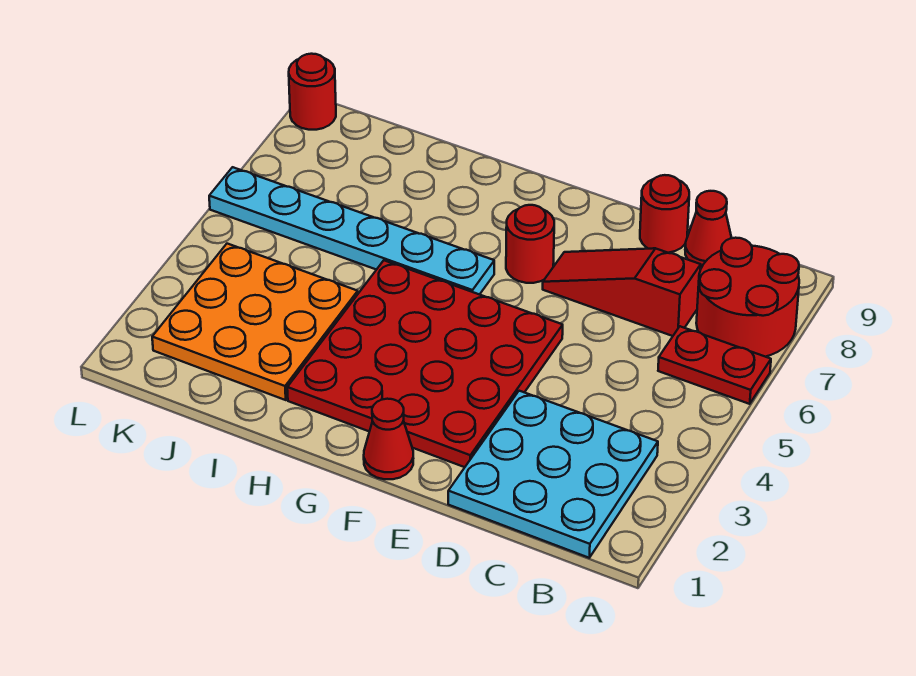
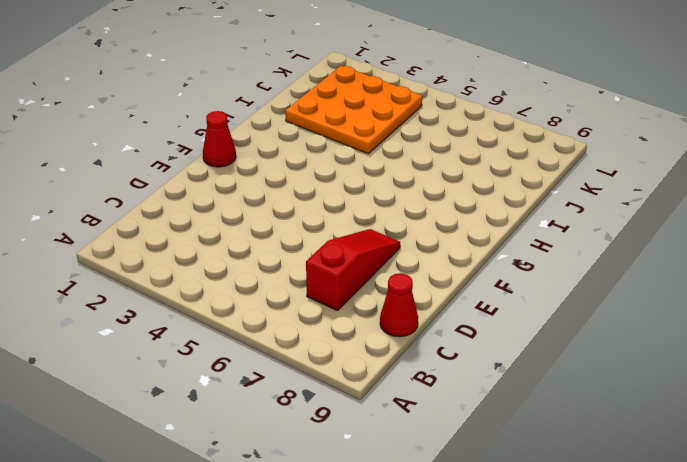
none -> red 1x2 plate [658,326,771,404]
none -> red 2x2 round brick [696,238,799,357]
none -> cyan 3x3 plate [448,391,658,558]

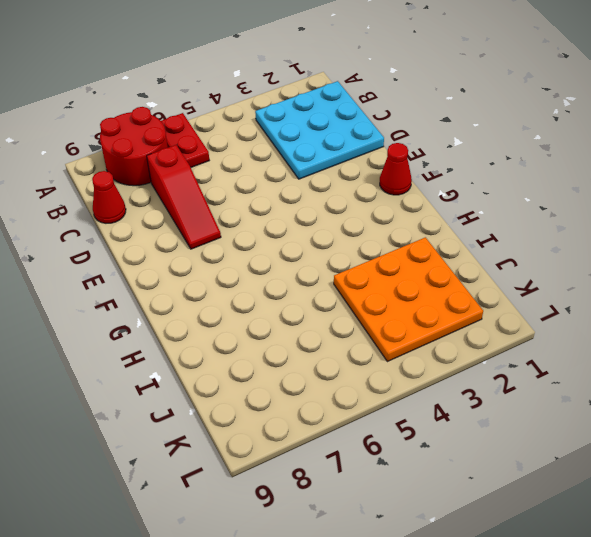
none -> red 1x1 round brick [640,175,689,253]
none -> red 4x4 plate [287,260,563,467]
none -> red 1x1 round brick [506,205,554,283]

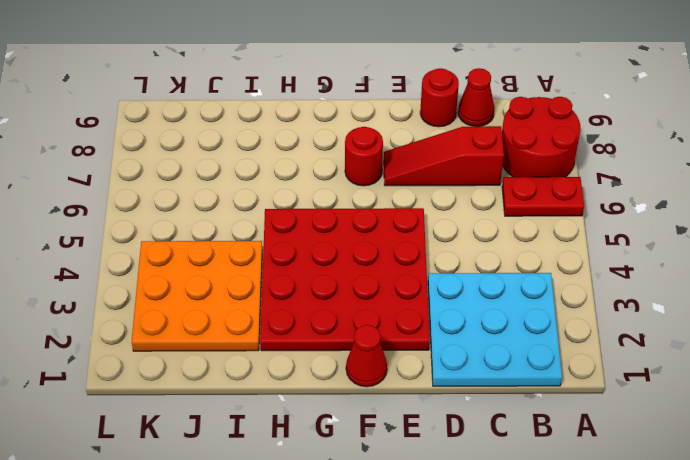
none -> cyan 1x6 plate [209,167,494,295]
none -> red 1x1 round brick [289,54,336,130]

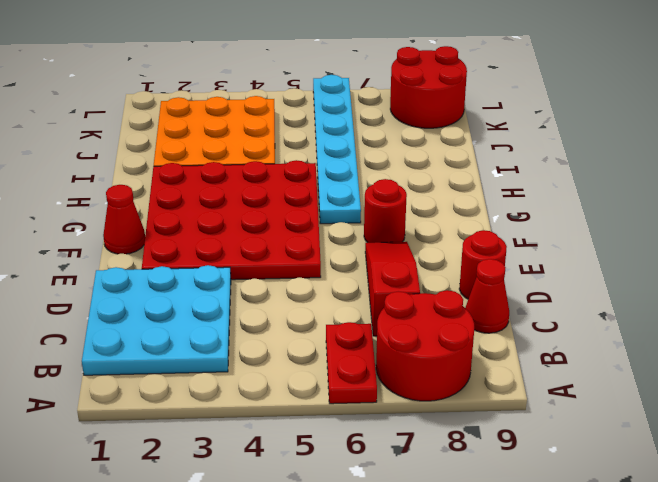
red 2x2 round brick [390,46,467,128] -> red 1x1 round brick [289,54,336,130]

